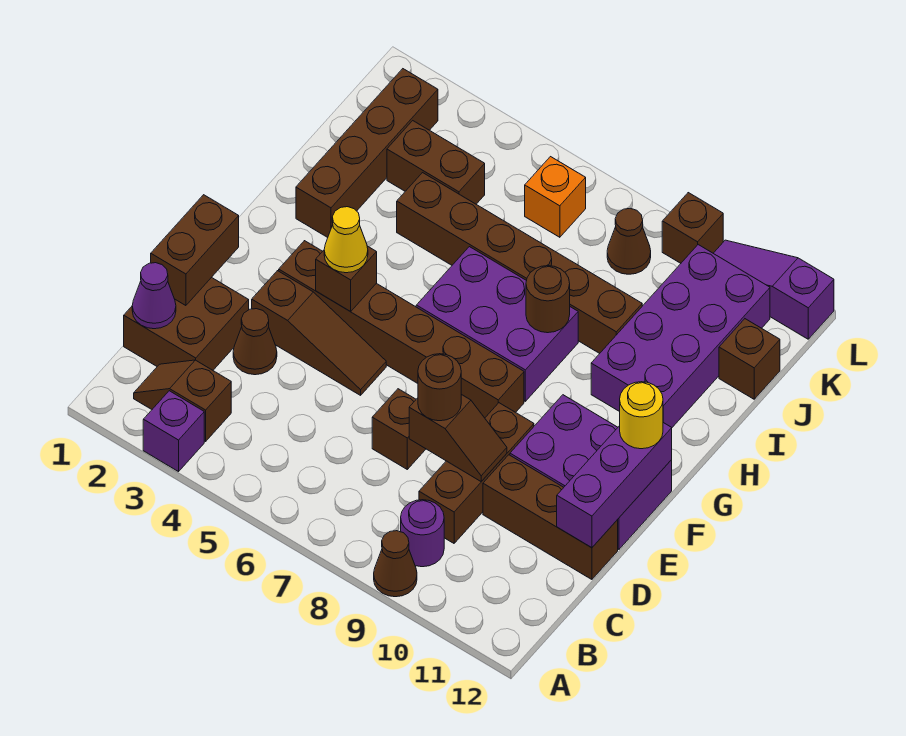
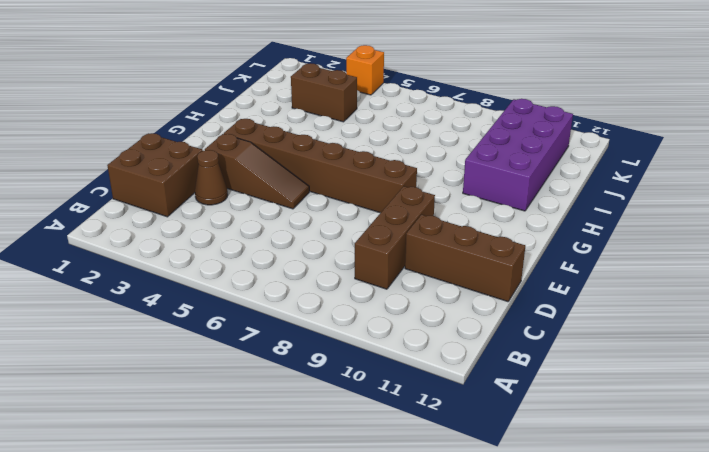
orange 1x1 brick [346,45,384,95] -> orange 1x1 brick moved to [525,157,586,237]
none -> purple 1x1 brick [143,391,204,472]
none -> brown 1x1 cone [374,531,417,597]
none -> brown 1x2 slope [134,360,231,441]
none -> purple 1x1 round brick [401,500,444,567]

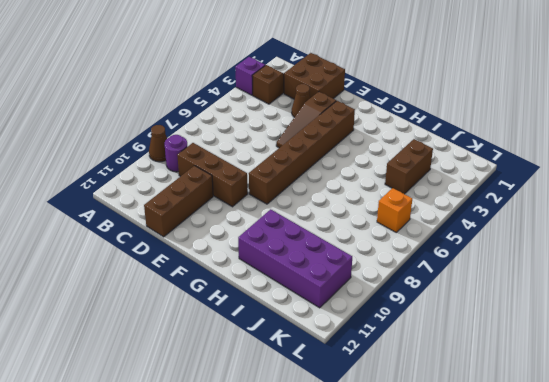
none -> brown 1x1 brick [372,389,426,469]
none -> purple 2x3 brick [510,395,672,549]
none -> purple 2x3 brick [416,247,578,401]
none -> brown 1x4 brick [296,69,438,237]

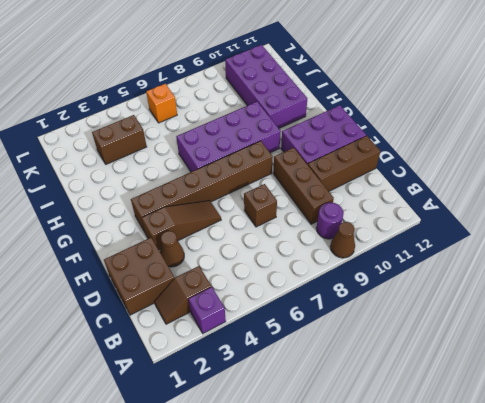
purple 2x4 brick [176,102,281,172] -> purple 2x3 brick [416,247,578,401]
none -> brown 1x4 brick [296,69,438,237]
none -> brown 1x6 brick [397,173,642,353]
none -> brown 1x1 brick [719,319,780,399]
none -> brown 1x1 cone [607,208,651,274]

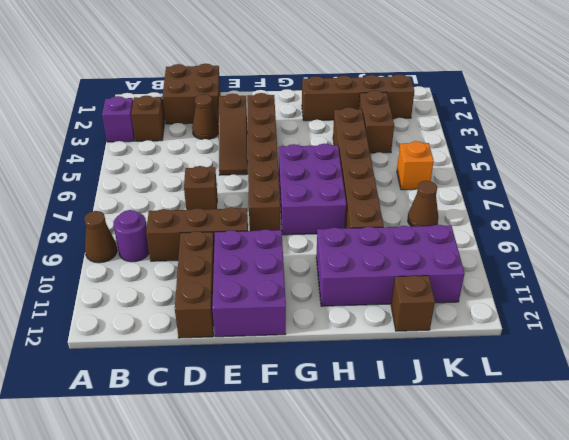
none -> brown 1x1 brick [662,193,723,263]
none -> purple 1x3 slope [713,240,834,339]
none -> purple 1x1 cone [132,263,176,329]
none -> brown 1x2 brick [151,195,239,306]

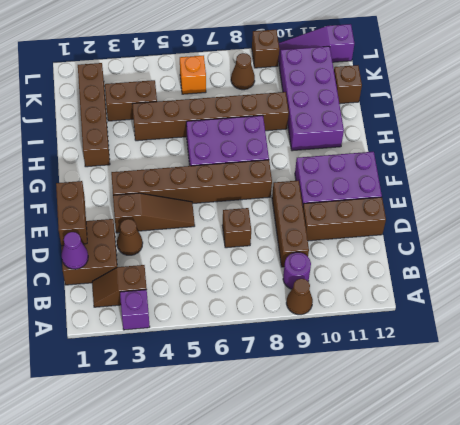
none -> brown 1x2 slope [409,394,507,481]
none -> purple 1x3 brick [557,423,672,548]
none -> brown 1x1 brick [316,246,377,312]
none -> brown 1x1 round brick [526,266,570,333]

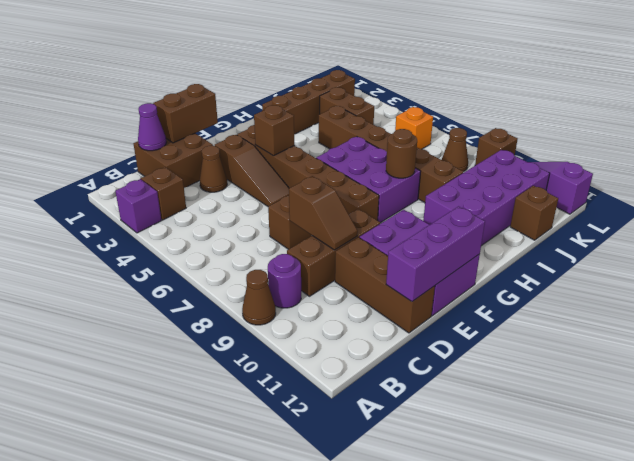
none -> brown 1x1 round brick [418,354,461,421]
none -> yellow 1x1 cone [324,207,368,273]
none -> yellow 1x1 round brick [620,382,663,449]

